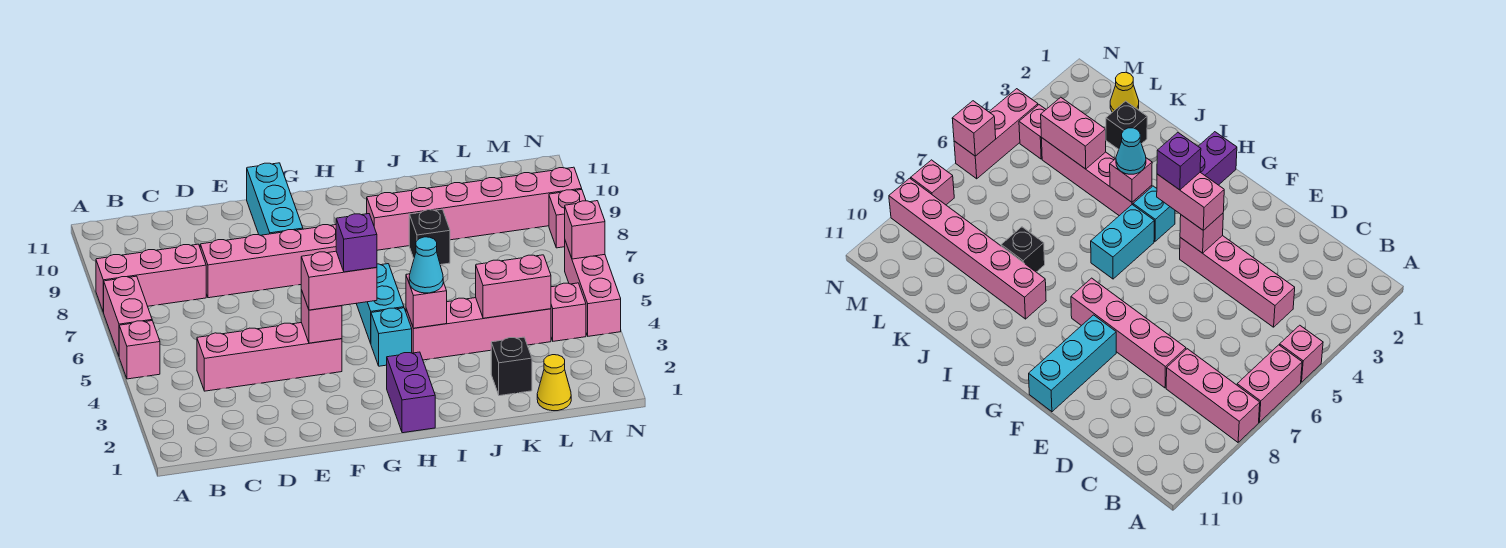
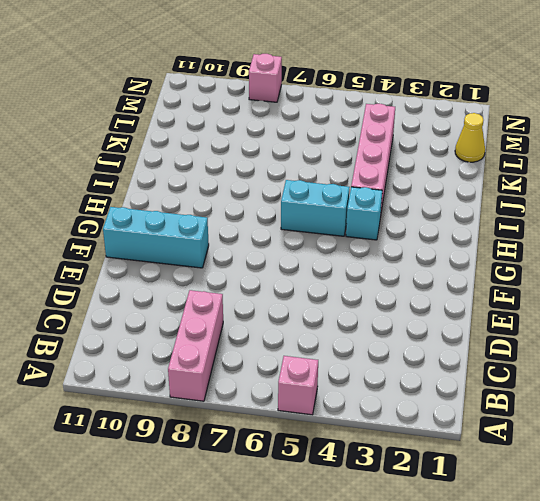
none -> pink 1x2 brick [103,276,152,356]
none -> pink 1x4 brick [197,323,342,391]
none -> pink 1x4 brick [200,225,336,298]

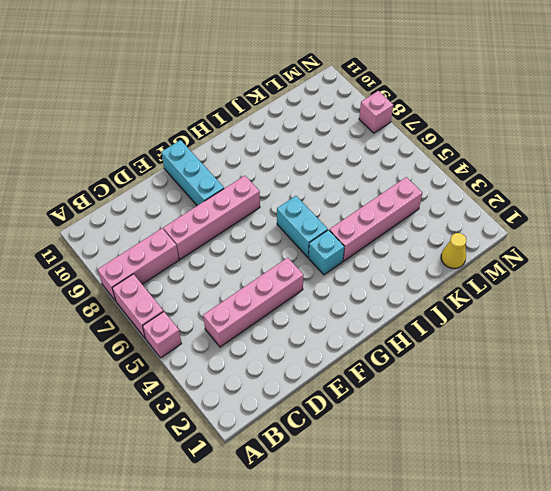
none -> purple 1x2 brick [387,352,435,433]
none -> pink 1x6 brick [367,167,582,250]
none -> black 1x1 brick [409,210,450,265]

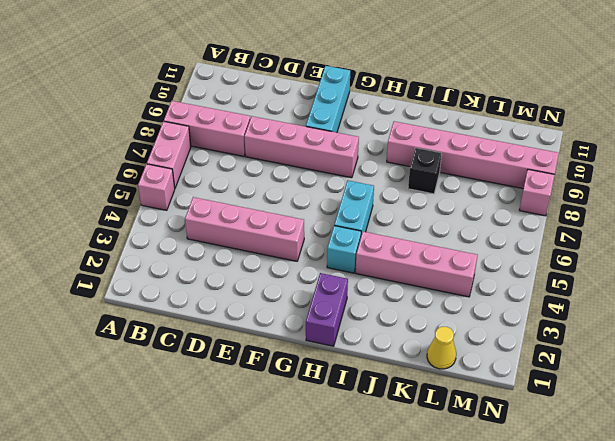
none -> black 1x1 brick [491,337,532,396]
none -> pink 1x1 brick [551,283,586,341]
none -> pink 1x3 brick [565,241,621,336]

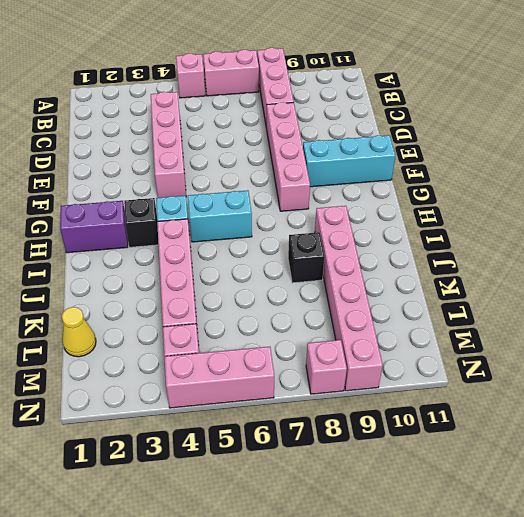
black 1x1 brick [124,198,159,247] -> black 1x1 brick moved to [491,337,532,396]
none -> pink 1x1 brick [301,290,342,343]
none -> pink 1x1 brick [406,274,447,328]
none -> pink 1x2 brick [476,255,551,318]

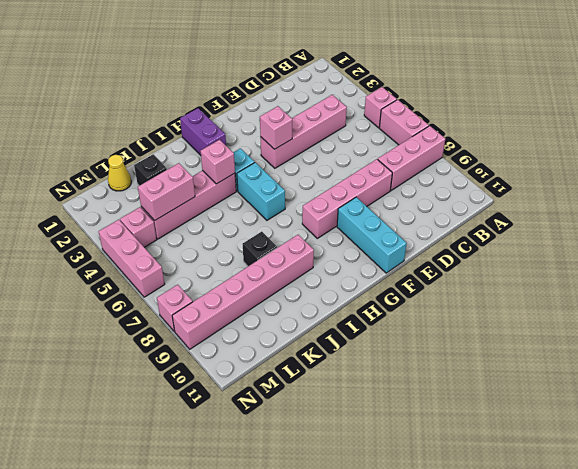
none -> pink 1x1 brick [565,201,605,259]
none -> pink 1x2 brick [301,251,377,310]
none -> cyan 1x1 cone [409,237,443,293]

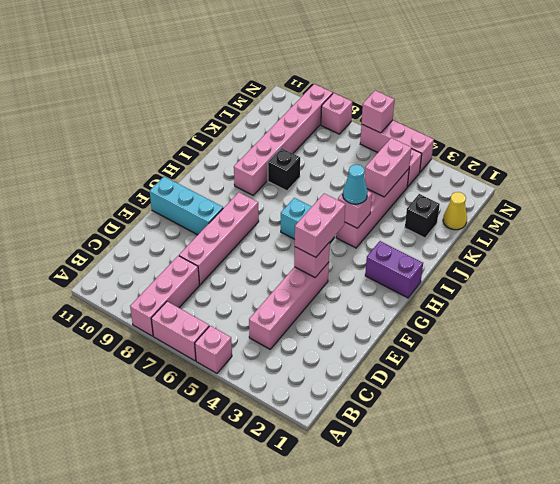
none -> cyan 1x1 brick [371,308,412,366]
none -> purple 1x1 brick [336,214,377,272]

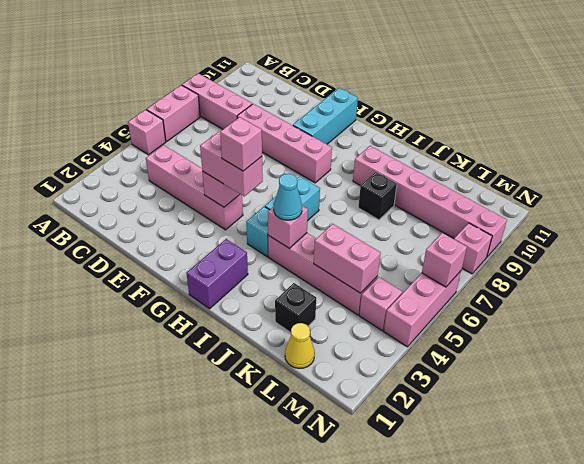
pink 1x1 brick [220,117,262,171] -> purple 1x1 brick [336,214,377,272]

